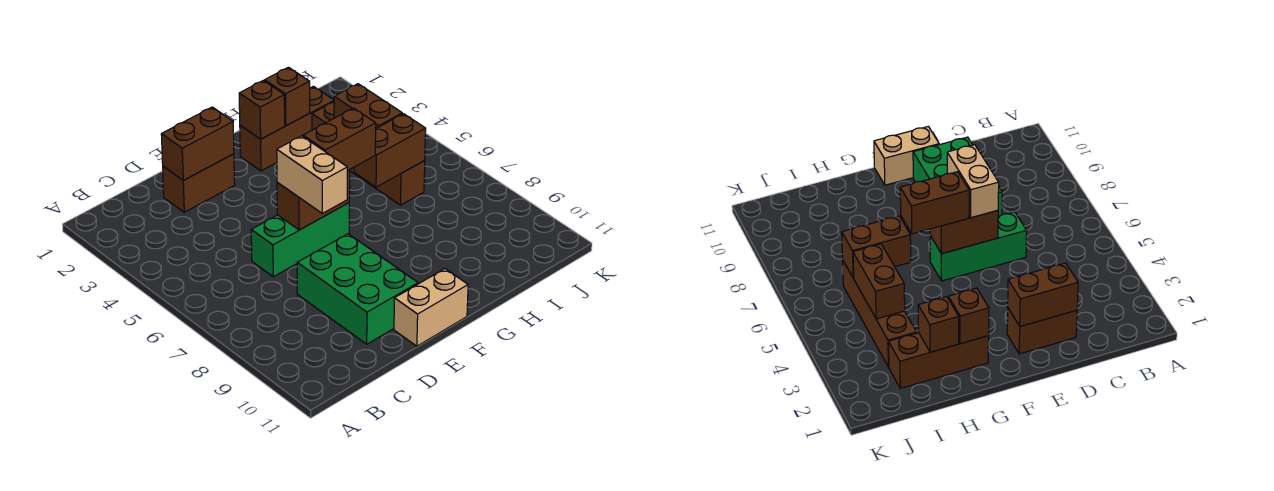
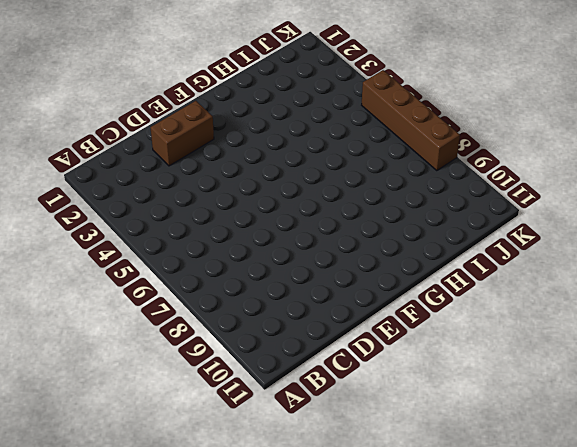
brown 1x4 brick [362,70,460,171] -> brown 1x4 brick moved to [312,102,425,205]
none -> green 1x3 brick [251,203,349,277]
none -> green 2x3 brick [297,234,418,344]
none -> tan 1x2 brick [394,269,468,346]

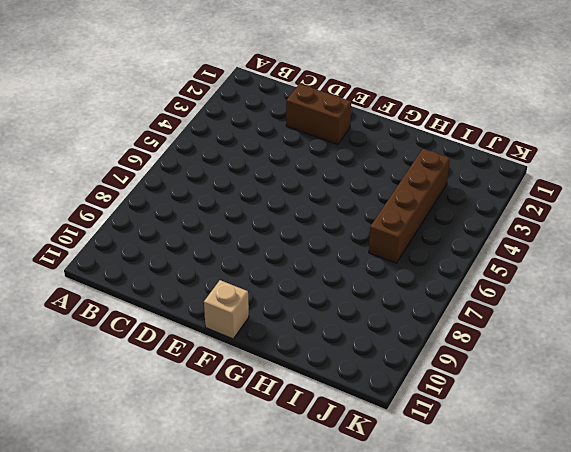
tan 1x1 brick [204,280,249,339] -> tan 1x2 brick [394,269,468,346]
none -> green 1x3 brick [251,203,349,277]
none -> green 2x3 brick [297,234,418,344]
none -> brown 1x3 brick [240,86,334,171]

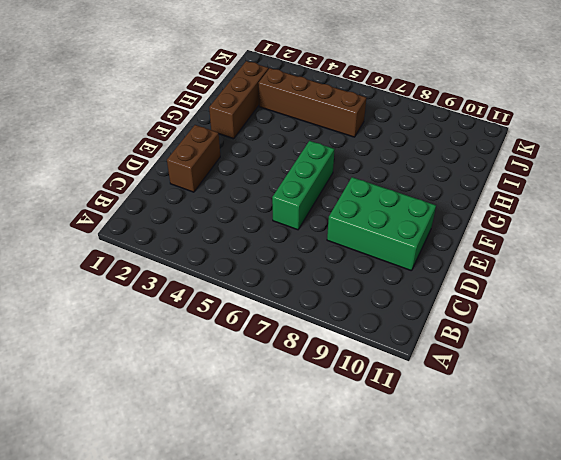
none -> tan 1x2 brick [394,269,468,346]
none -> brown 1x2 brick [161,107,234,180]
none -> brown 1x2 brick [277,170,350,230]

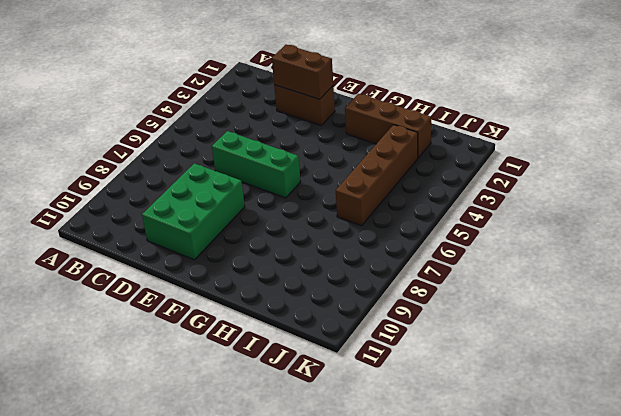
none -> tan 1x2 brick [394,269,468,346]
none -> brown 1x2 brick [277,170,350,230]
none -> brown 1x1 brick [239,80,285,139]

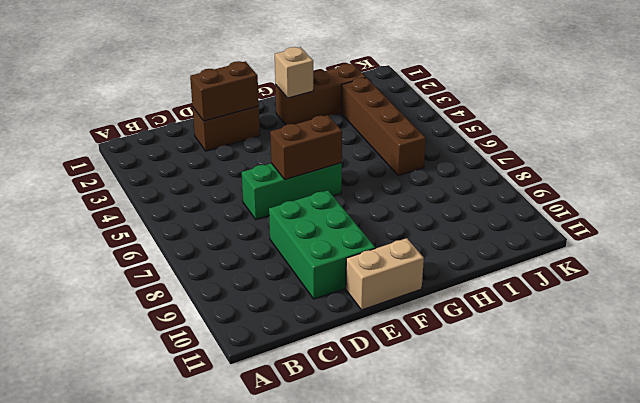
tan 1x1 brick [275,47,313,98] -> brown 1x1 brick [239,80,285,139]
none -> brown 1x1 brick [265,67,310,126]
none -> brown 1x2 brick [354,114,426,187]
none -> brown 1x2 brick [334,84,402,128]

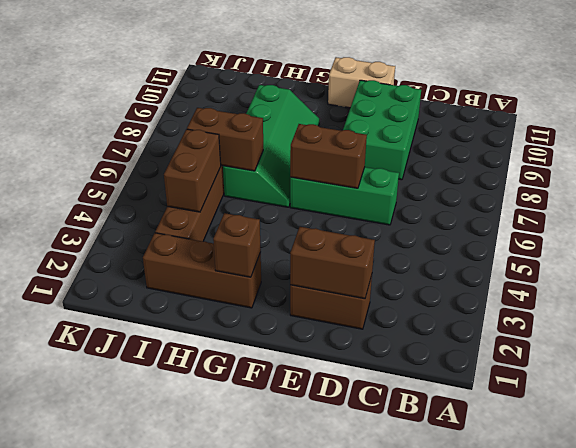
green 2x4 slope [223,85,319,207] -> none
none -> brown 1x1 brick [265,67,310,126]
none -> tan 1x2 brick [277,136,347,213]
none -> brown 1x2 brick [303,108,376,171]

